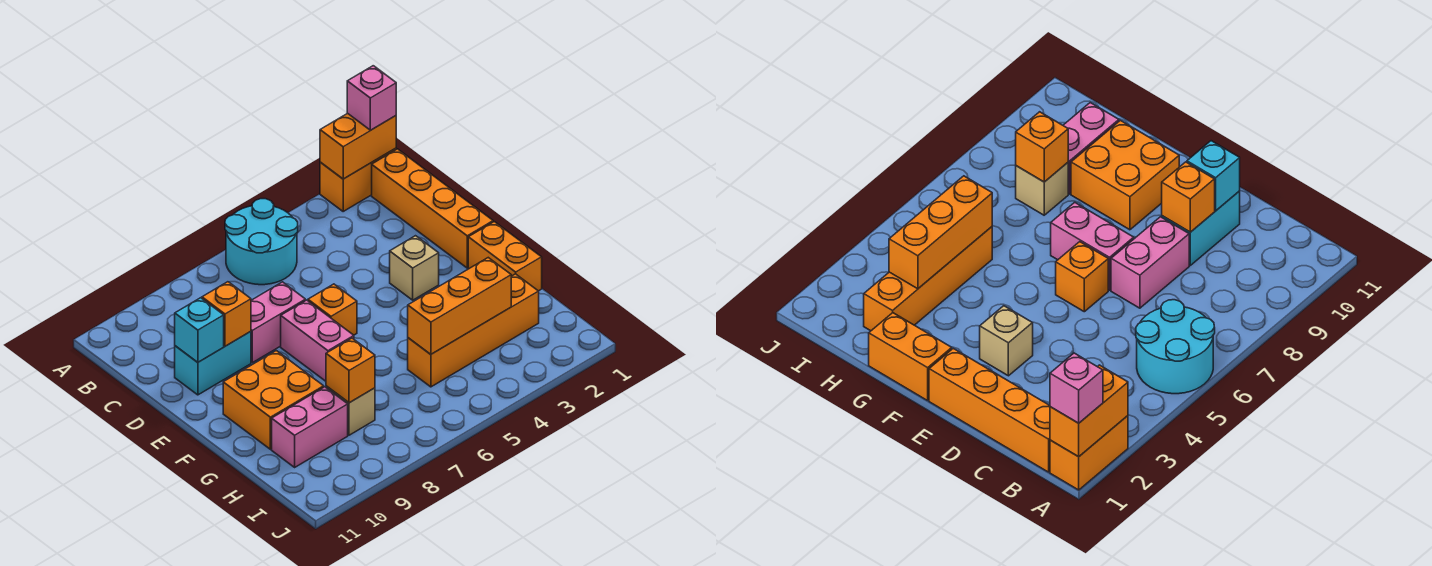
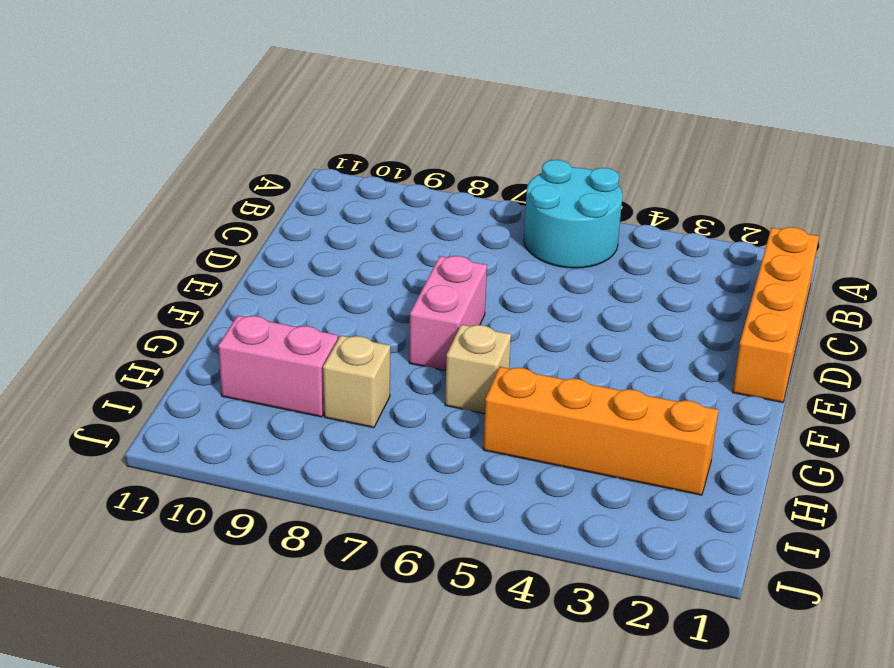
tan 1x1 brick [445,325,511,414] -> tan 1x1 brick moved to [390,236,439,300]
none -> orange 1x2 brick [320,148,396,211]
none -> pink 1x2 brick [251,282,305,363]
none -> cyan 1x2 brick [175,332,251,395]

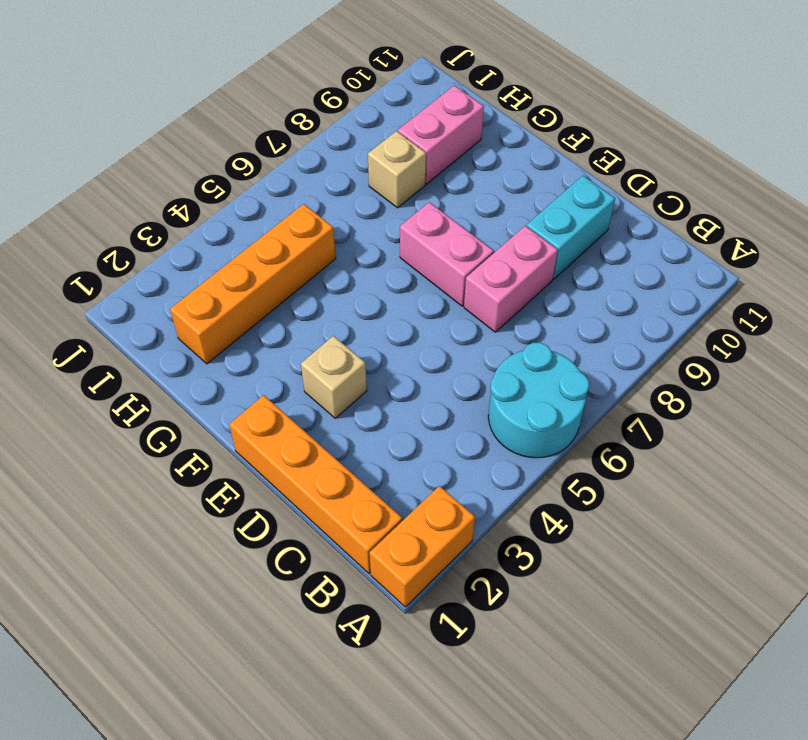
none -> orange 1x1 brick [308,284,357,335]
none -> orange 1x2 brick [468,222,542,291]
none -> orange 2x2 brick [223,351,324,449]

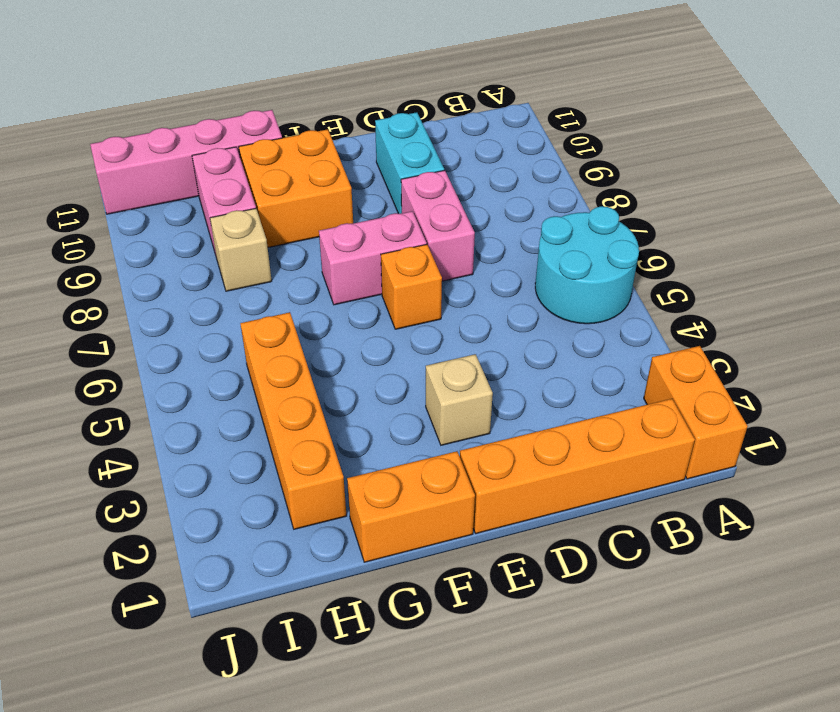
pink 1x4 brick [90,110,282,214] -> none
none -> orange 1x2 brick [320,113,396,179]
none -> orange 1x1 brick [202,282,251,346]
none -> cyan 1x1 brick [175,298,224,362]

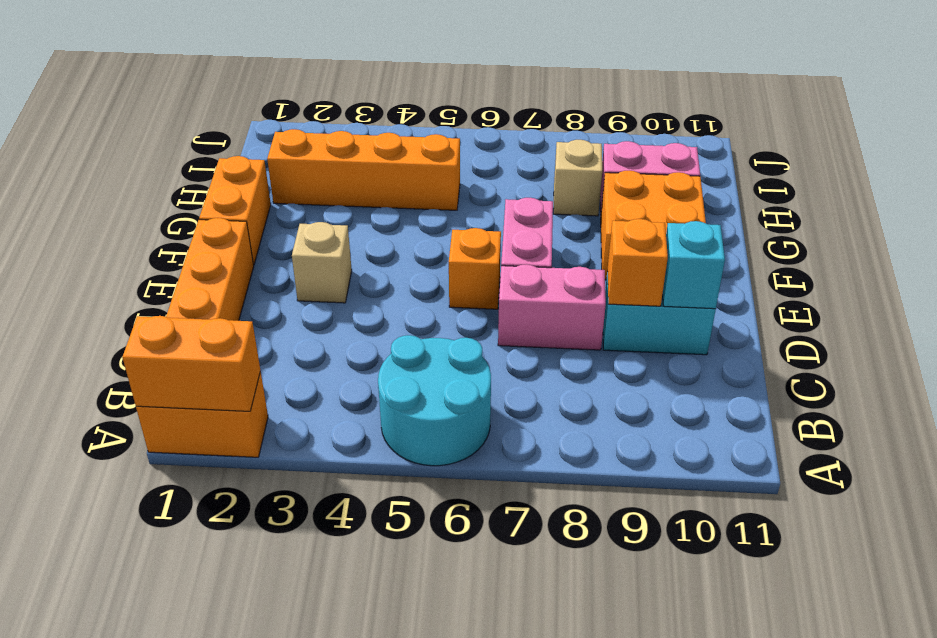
none -> orange 1x3 brick [408,258,511,354]
none -> orange 1x1 brick [326,338,375,403]
none -> pink 1x1 brick [347,66,396,130]

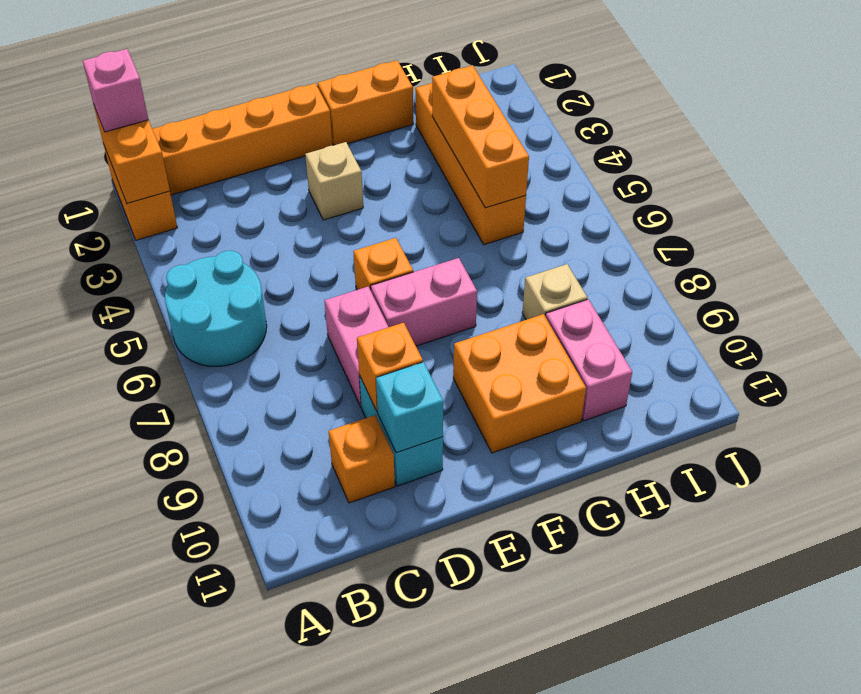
orange 1x1 brick [329,415,395,503] -> orange 1x1 brick moved to [326,338,375,403]

